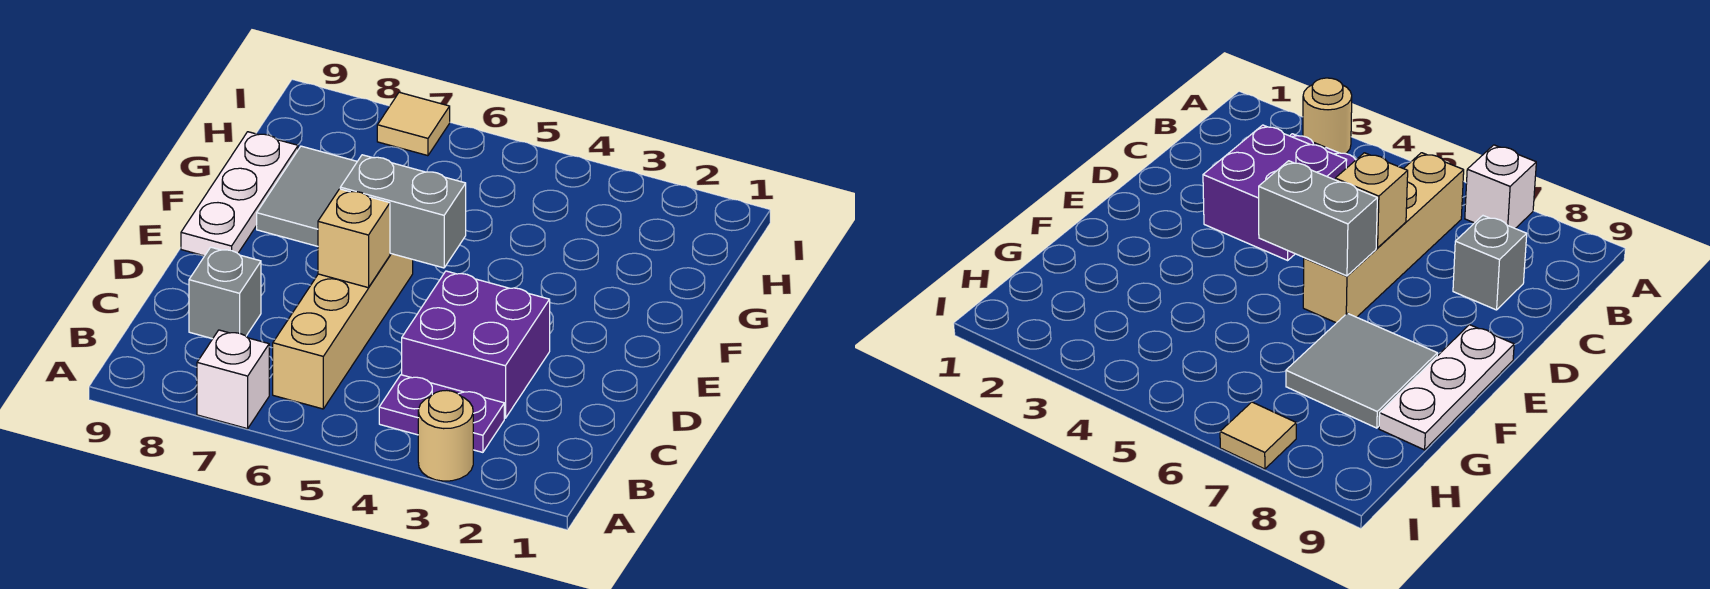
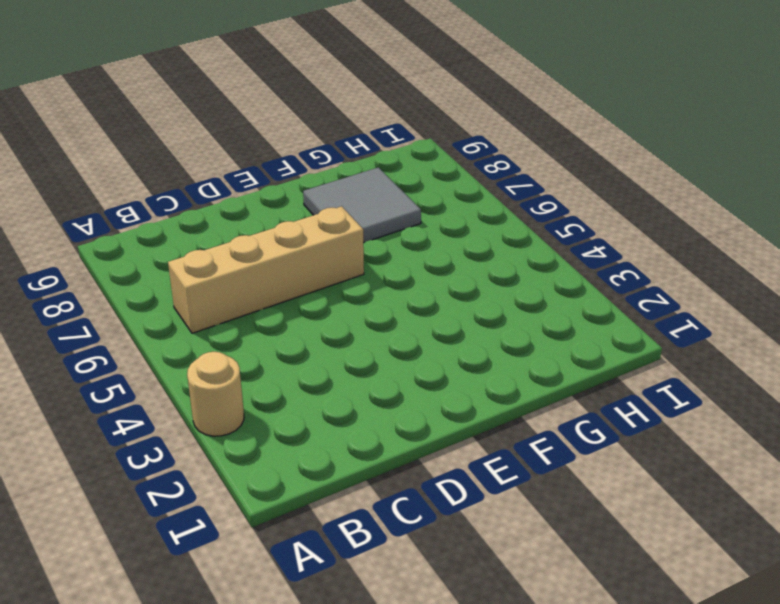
none -> white 1x1 brick [197,330,269,429]
none -> purple 1x2 plate [379,375,504,452]

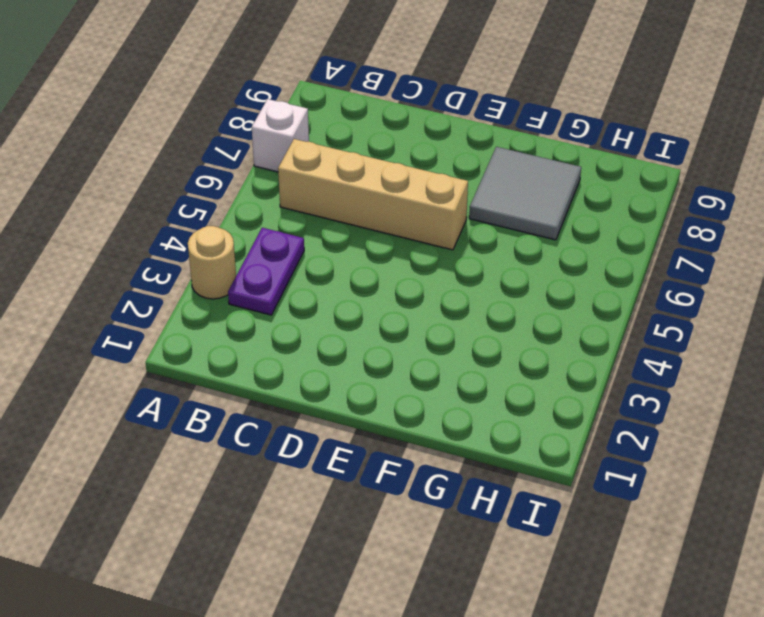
none -> purple 2x2 brick [402,271,550,418]
none -> grey 1x1 brick [189,247,261,339]

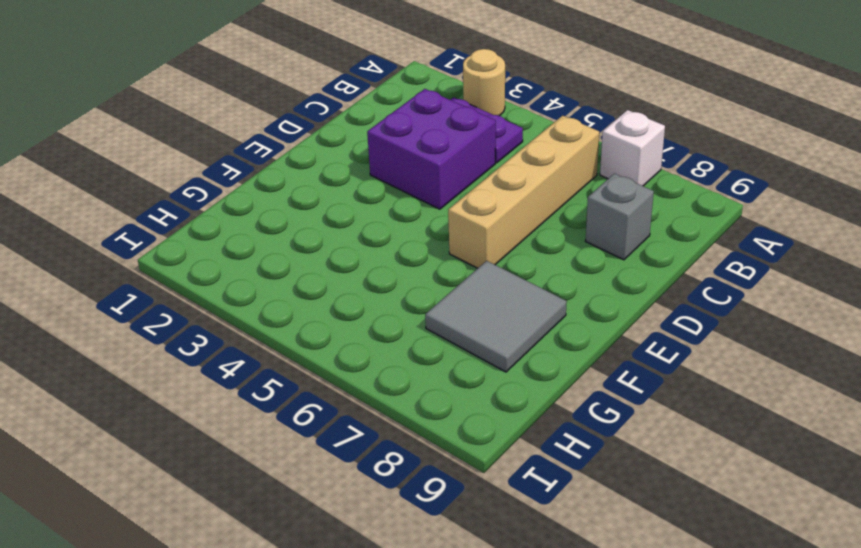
none -> white 1x3 plate [181,132,298,256]
none -> tan 1x1 tile [377,92,450,156]

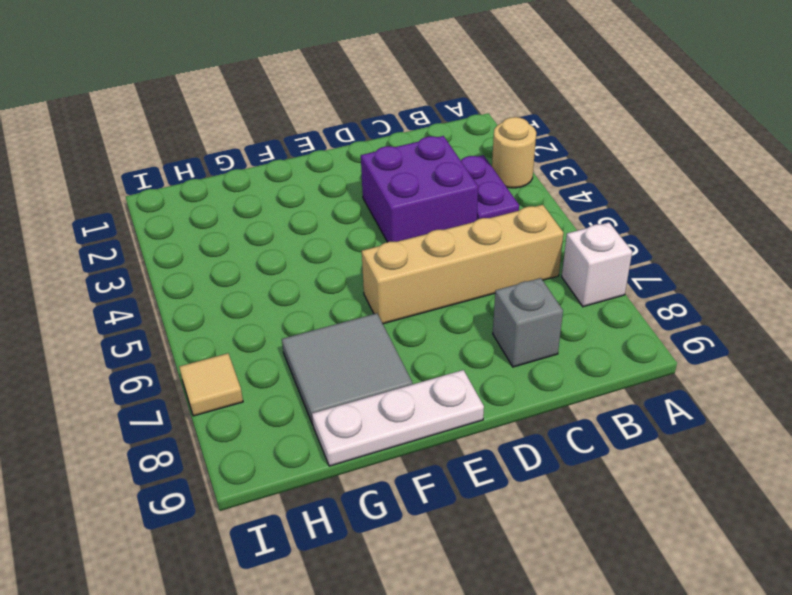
none -> tan 1x1 brick [318,189,390,288]
none -> grey 1x2 brick [340,155,466,268]

